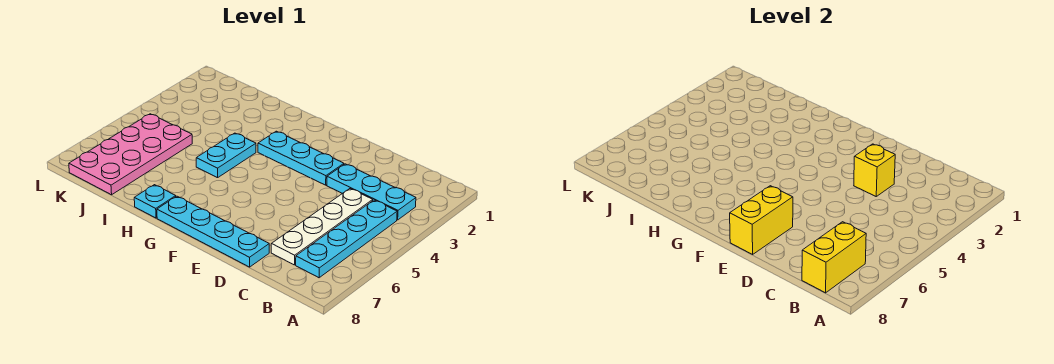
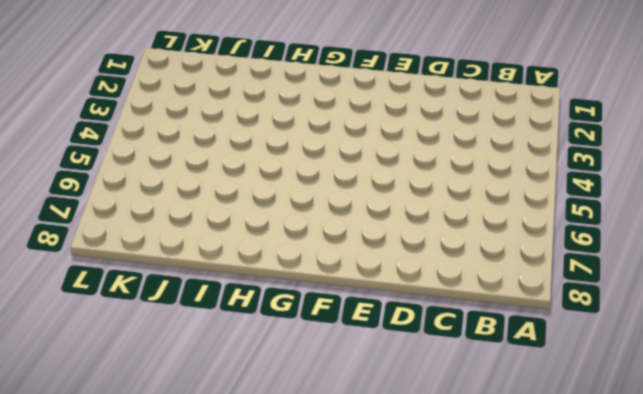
none -> cyan 1x3 plate [327,164,416,220]
none -> cyan 1x4 plate [296,200,397,278]

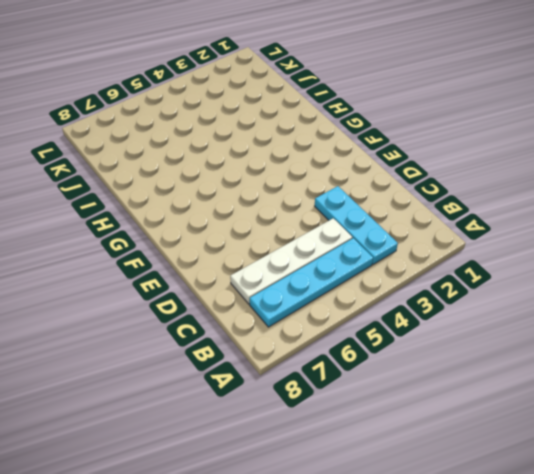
none -> cyan 1x4 plate [157,196,269,267]
none -> cyan 1x3 plate [258,131,344,185]

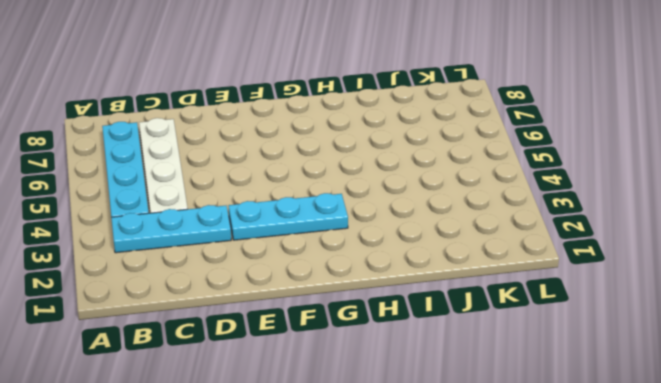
none -> cyan 1x4 plate [157,196,269,267]
none -> cyan 1x2 plate [196,133,256,178]

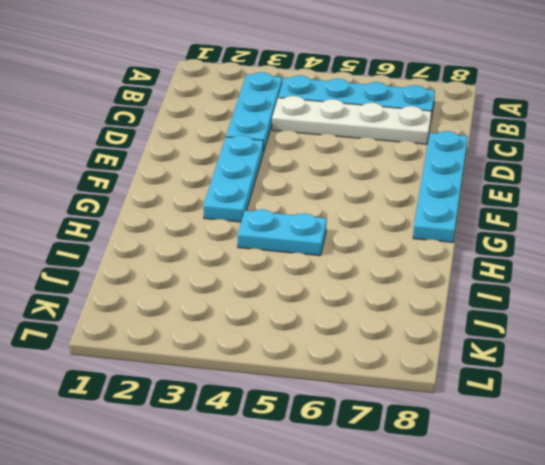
none -> cyan 1x1 plate [134,185,176,218]
none -> pink 2x4 plate [69,114,192,195]

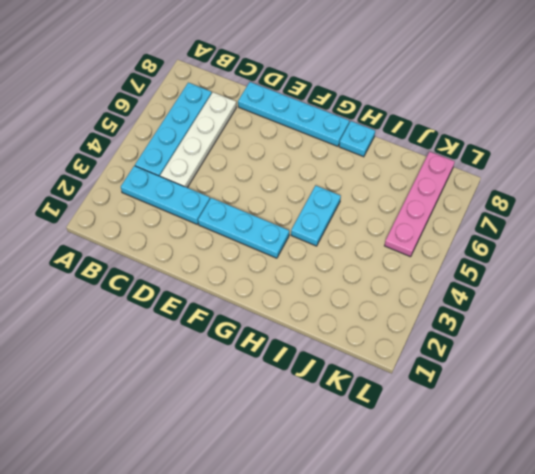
pink 1x4 plate [385,152,455,257] -> pink 2x4 plate [69,114,192,195]
none -> yellow 1x2 brick [802,222,866,293]
none -> yellow 1x1 brick [854,144,895,196]

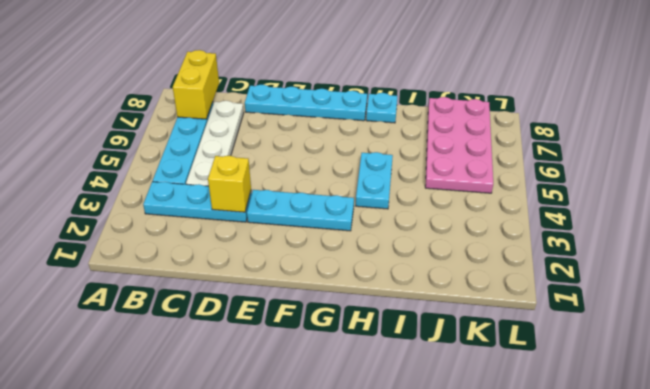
none -> yellow 1x2 brick [730,186,793,254]

